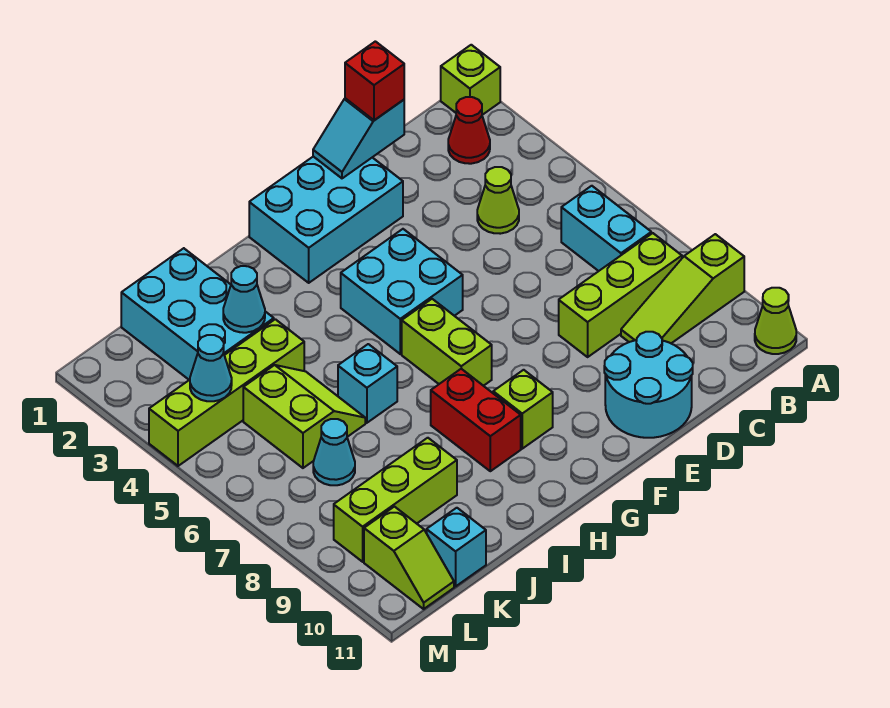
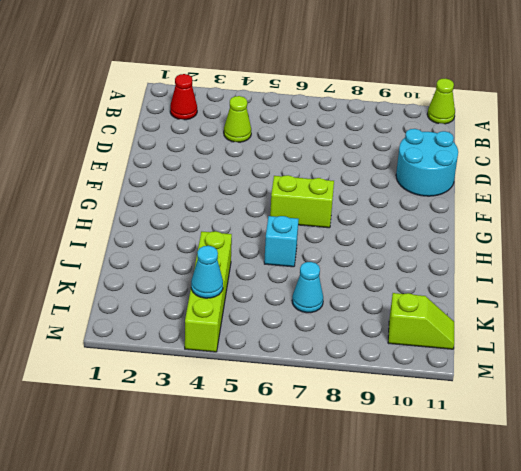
none -> lime 1x1 brick [441,45,500,115]
none -> lime 1x3 slope [621,234,744,343]
none -> cyan 1x2 brick [561,186,651,271]

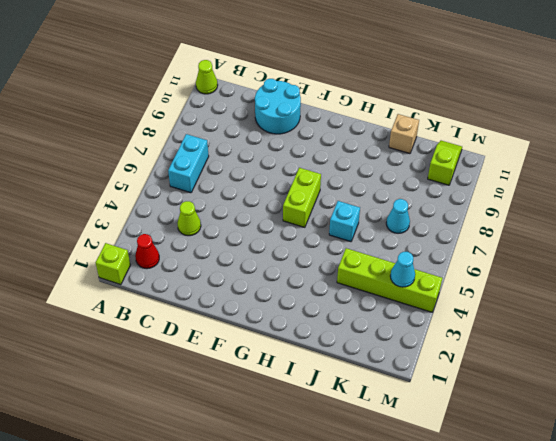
tan 1x1 brick [389,114,419,154] -> none
none -> lime 1x3 slope [621,234,744,343]
none -> lime 1x3 brick [559,233,682,357]
none -> cyan 2x3 brick [249,157,403,283]

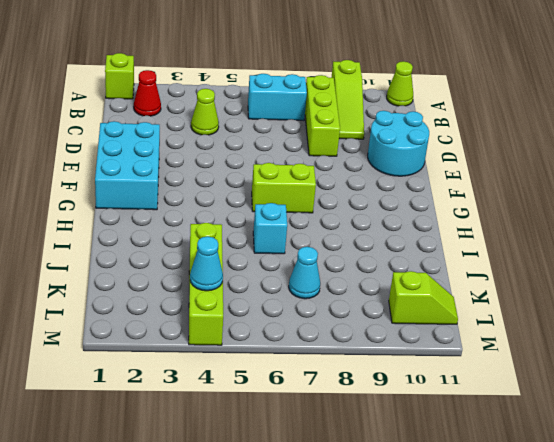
none -> cyan 2x2 brick [341,229,463,354]
none -> lime 1x1 brick [493,370,553,449]
none -> red 1x2 brick [431,369,521,471]

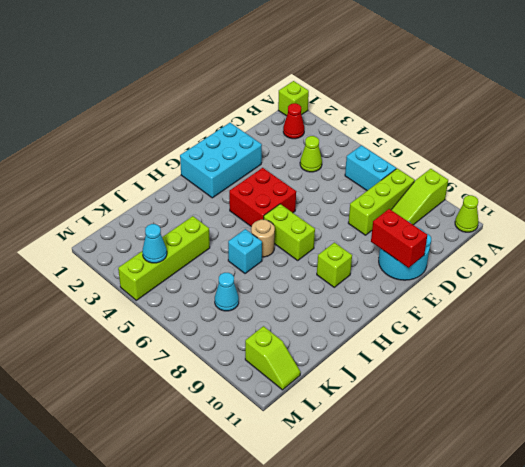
red 1x2 brick [371,209,427,268] -> red 1x2 brick moved to [431,369,521,471]
red 2x2 brick [229,168,296,226] -> cyan 2x2 brick [341,229,463,354]
tan 1x1 round brick [251,220,275,257] -> none
none -> cyan 2x3 brick [121,248,274,380]
none -> lime 2x2 slope [243,365,365,468]
none -> lime 1x3 brick [334,438,457,562]

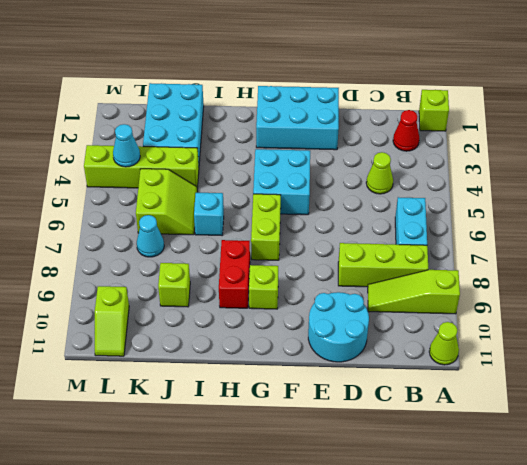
lime 1x1 brick [158,263,190,307] -> lime 1x3 brick [334,438,457,562]
none -> cyan 1x1 brick [427,508,486,586]
none -> cyan 1x2 slope [313,98,404,178]
none -> cyan 1x1 cone [223,266,265,333]

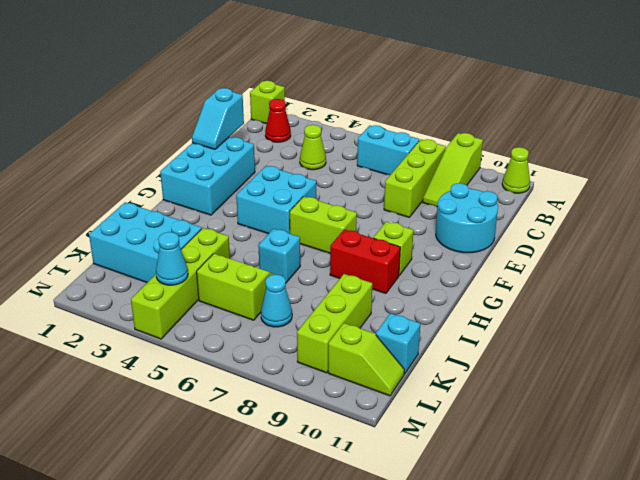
none -> cyan 1x1 cone [223,266,265,333]
none -> red 1x1 brick [345,41,404,120]

